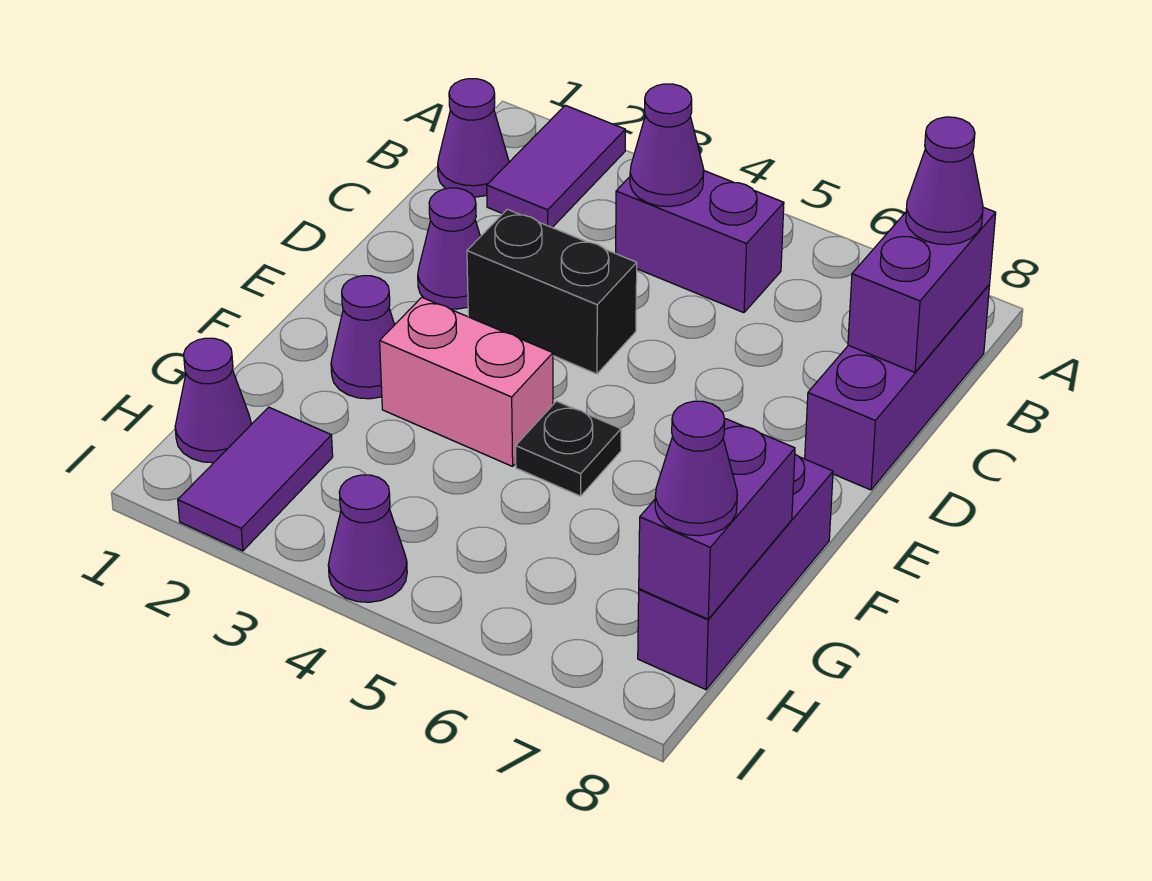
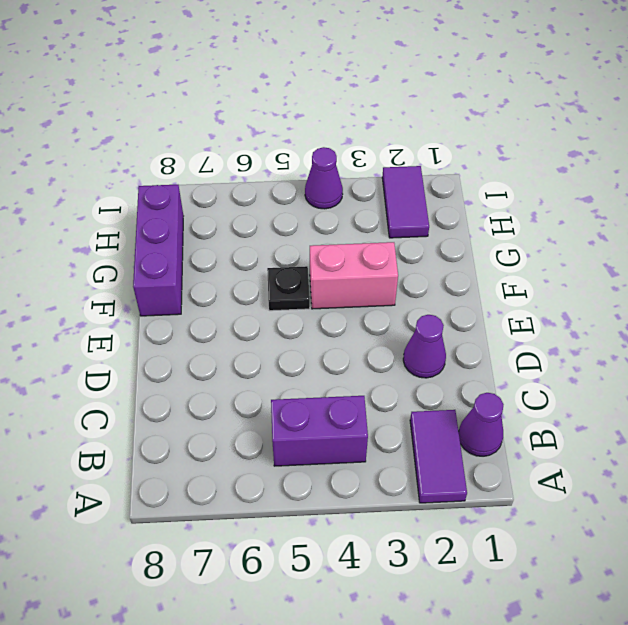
none -> purple 1x3 brick [805,285,990,490]
none -> black 1x2 brick [467,209,637,374]
none -> purple 1x1 cone [331,276,395,399]

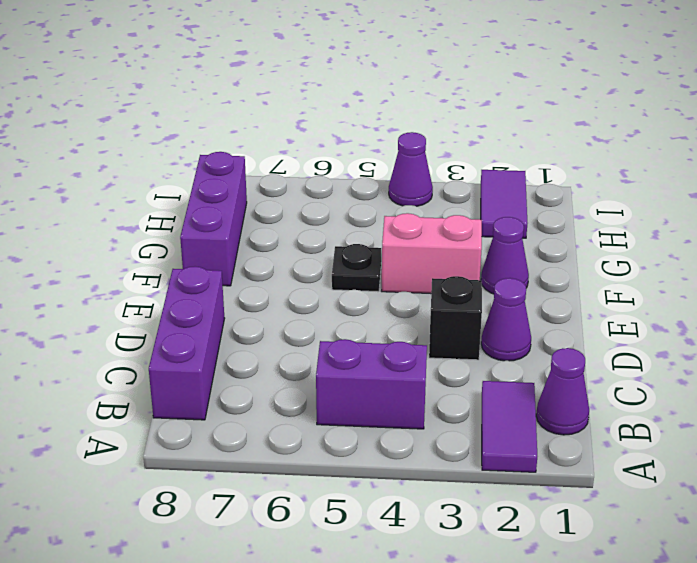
black 1x1 brick [429,276,482,360] -> black 1x2 brick [467,209,637,374]
none -> purple 1x1 cone [175,338,251,463]
none -> purple 1x1 cone [630,84,704,207]
none -> purple 1x2 brick [848,207,996,372]

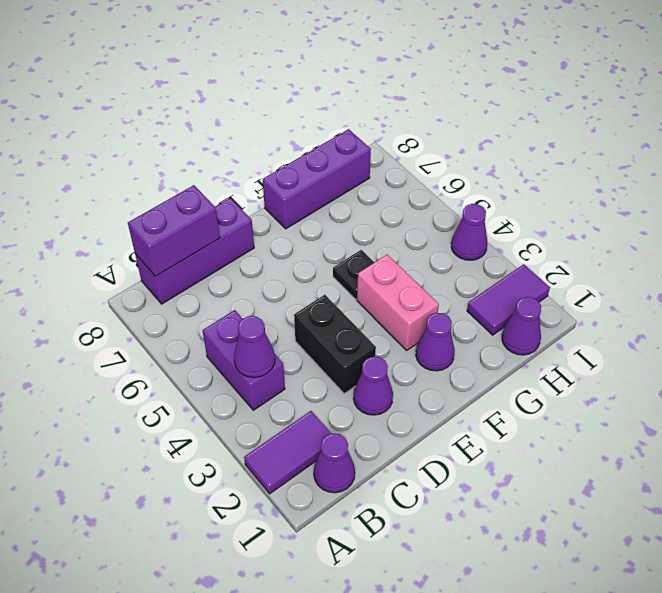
none -> purple 1x2 brick [639,419,795,619]
none -> purple 1x1 cone [906,117,983,245]
none -> purple 1x1 cone [655,401,737,536]

